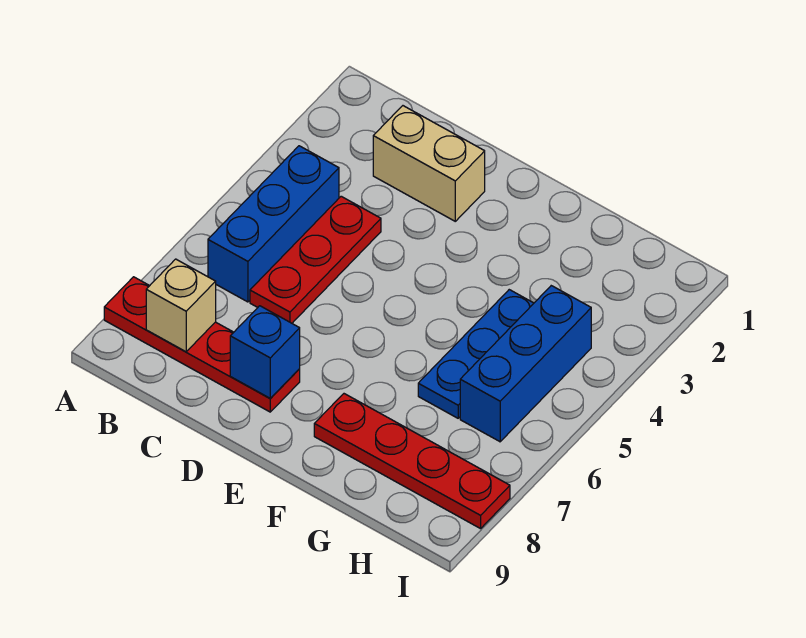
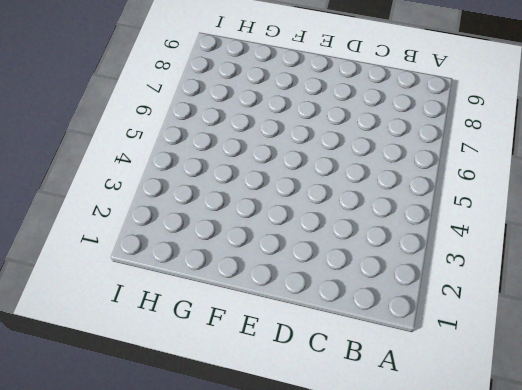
none -> red 1x4 plate [104,277,300,412]
none -> blue 1x3 brick [208,146,339,302]

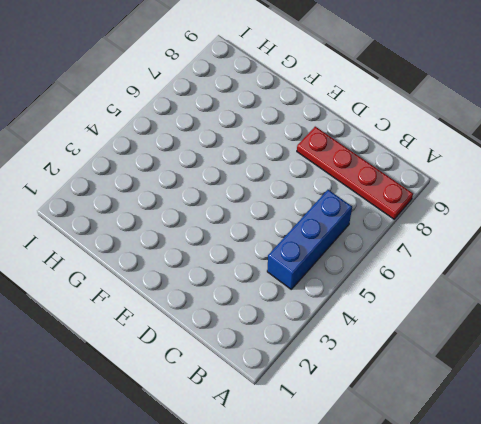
none -> tan 1x2 brick [373,106,485,221]
none -> red 1x3 plate [250,196,381,323]

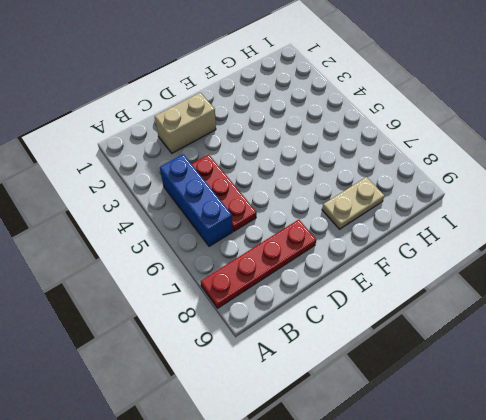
tan 1x2 plate [322,177,385,229] -> red 1x4 plate [314,394,510,529]
none -> blue 1x3 plate [418,290,534,418]
none -> blue 1x3 brick [460,286,591,442]

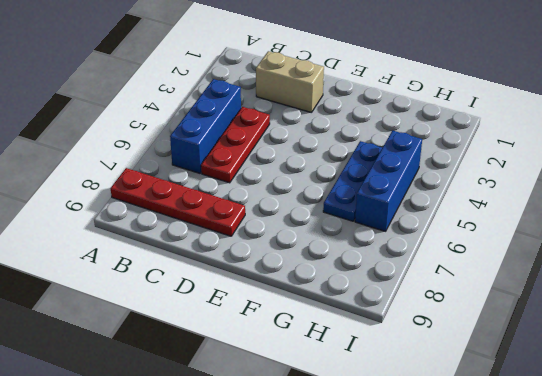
none -> red 1x4 plate [314,394,510,529]
none -> tan 1x1 brick [146,259,216,352]

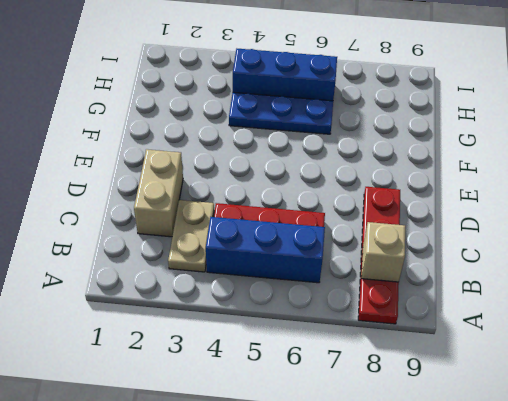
tan 1x2 plate [168,200,214,272] -> none
none -> red 1x4 plate [314,394,510,529]
none -> blue 1x1 brick [230,306,300,398]

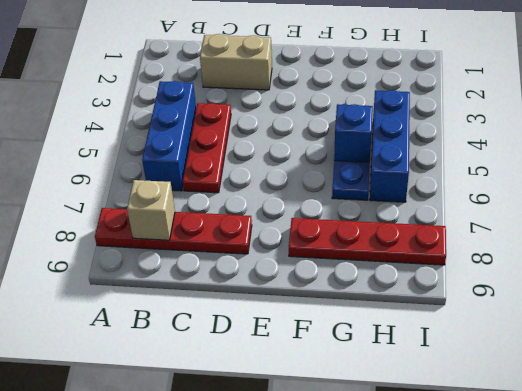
blue 1x1 brick [334,104,373,162] -> blue 1x1 brick moved to [230,306,300,398]

